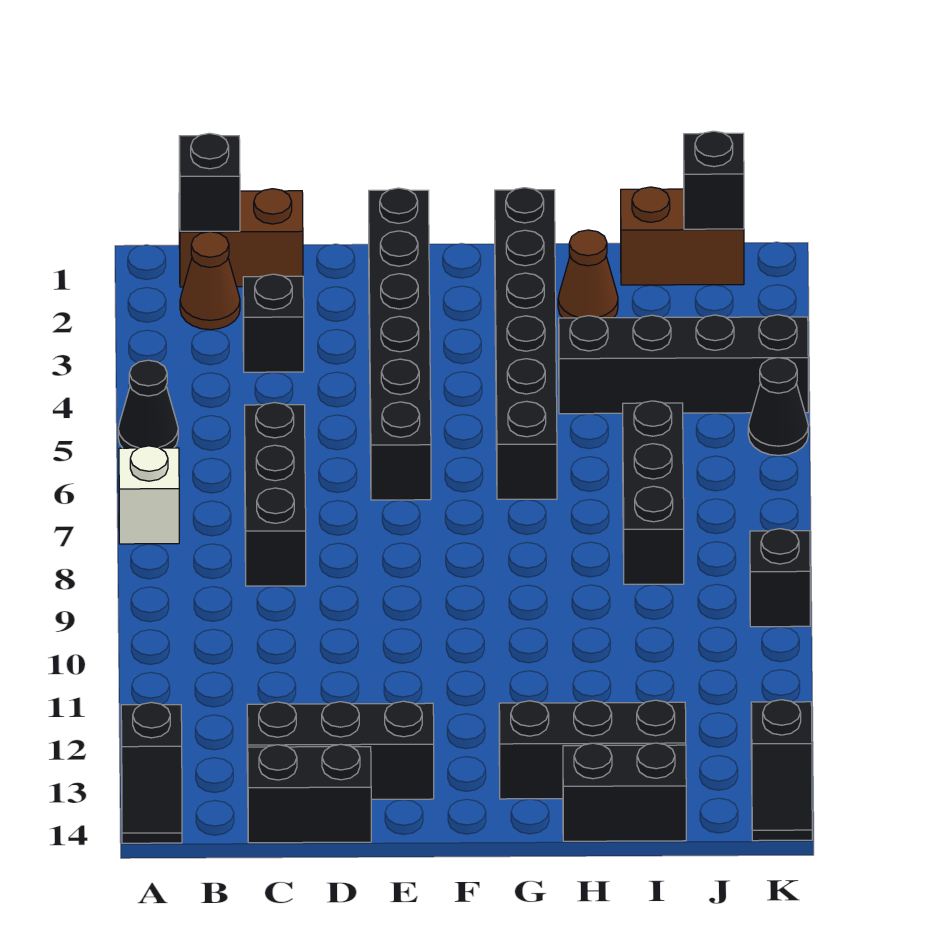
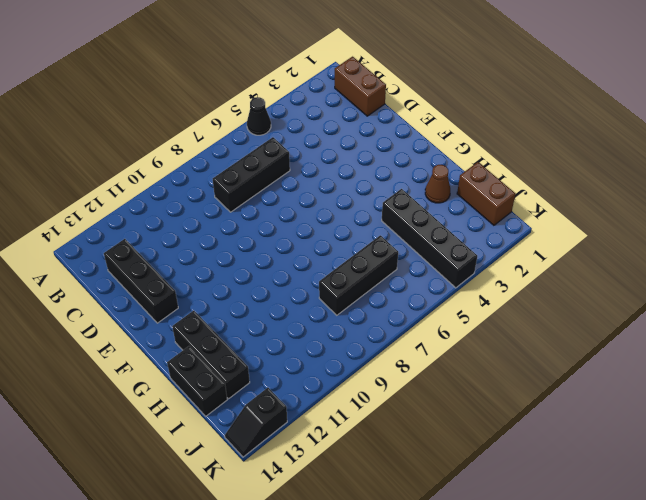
none -> white 1x1 brick [119,446,179,544]
none -> black 1x2 slope [121,702,182,843]
none -> brown 1x1 cone [180,232,240,330]

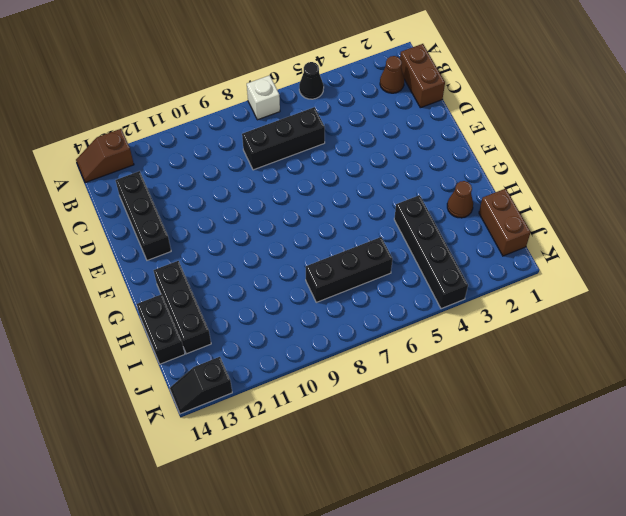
brown 1x2 slope [76,129,134,183] -> black 1x2 slope [121,702,182,843]
none -> black 1x1 brick [243,274,304,372]
none -> black 1x2 brick [248,744,371,843]
none -> black 1x6 brick [369,188,431,500]

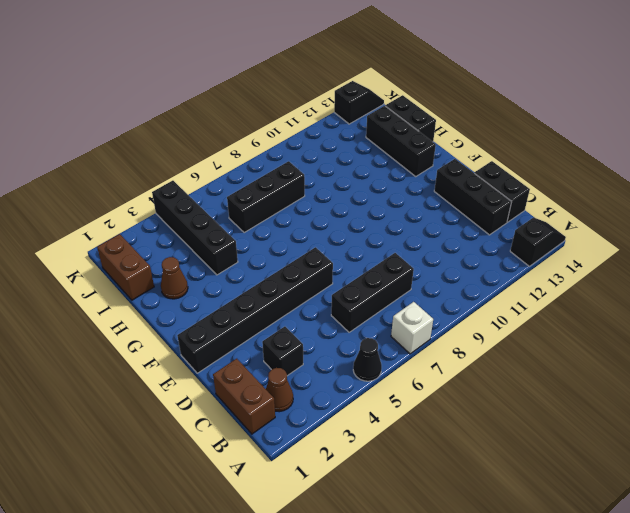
none -> black 1x6 brick [495,188,557,499]
none -> black 1x1 cone [748,358,808,455]
none -> black 1x1 brick [750,529,810,627]

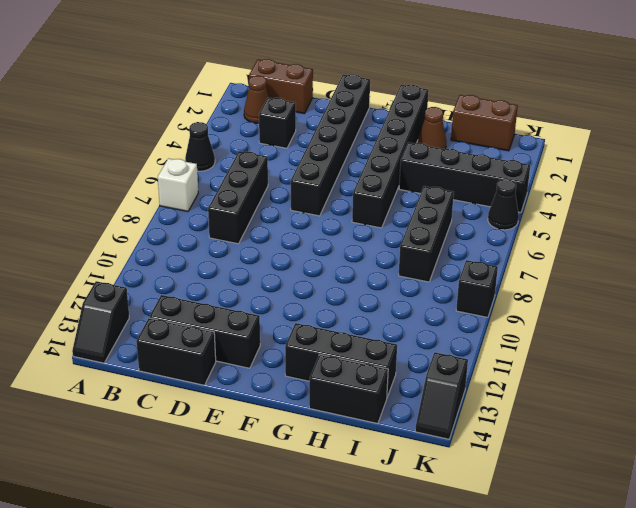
none -> black 1x1 brick [179,133,240,231]
none -> black 1x1 brick [684,131,744,229]

